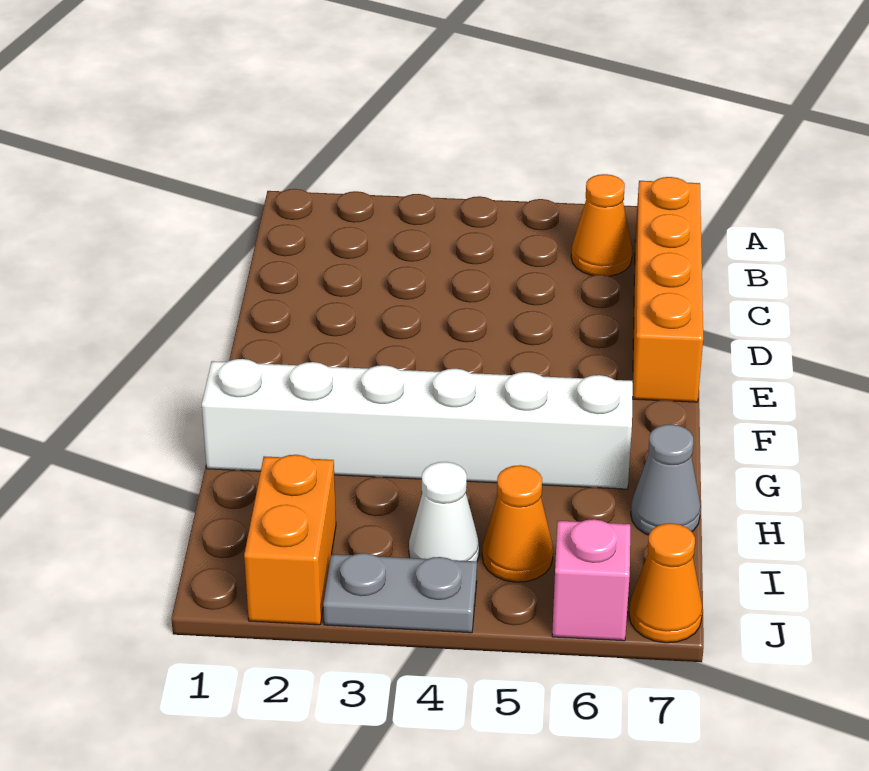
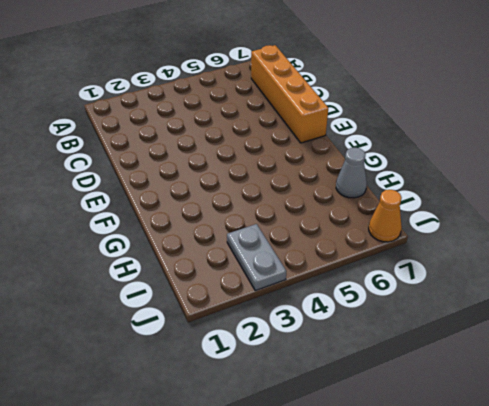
grey 1x2 plate [227,224,286,291] -> grey 1x2 plate turned to [323,553,477,633]
none -> orange 1x1 cone [571,174,632,276]
none -> white 1x6 brick [202,359,633,489]

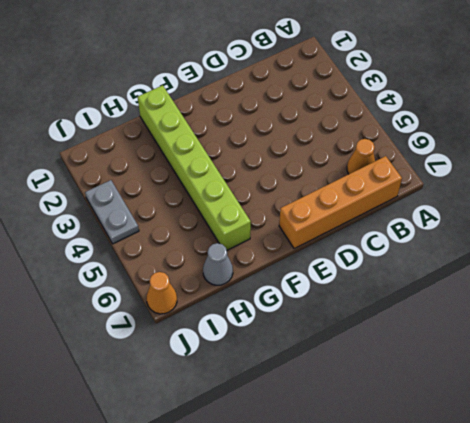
lime 1x6 brick [138,85,251,250] -> white 1x6 brick [202,359,633,489]
none -> orange 1x2 brick [244,455,336,625]
none -> white 1x1 cone [409,462,479,561]

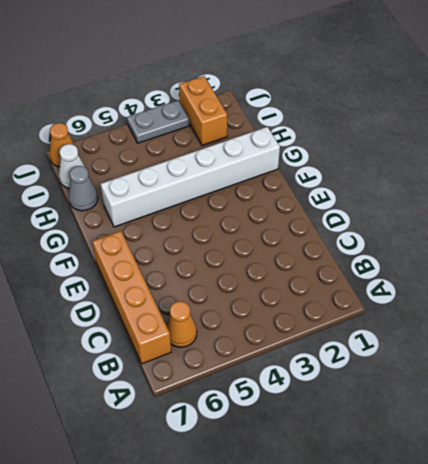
white 1x1 cone [59,144,85,188] -> white 1x1 cone moved to [409,462,479,561]
none -> orange 1x1 cone [482,465,553,582]
none -> pink 1x1 brick [552,519,630,641]

